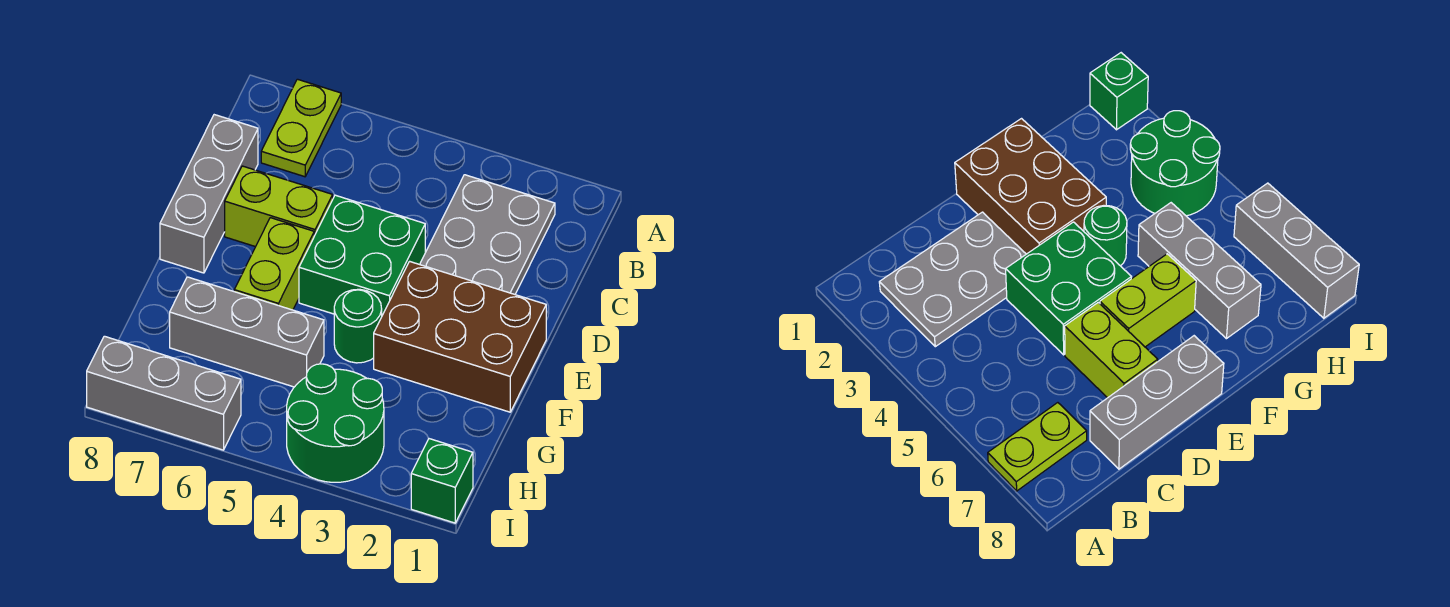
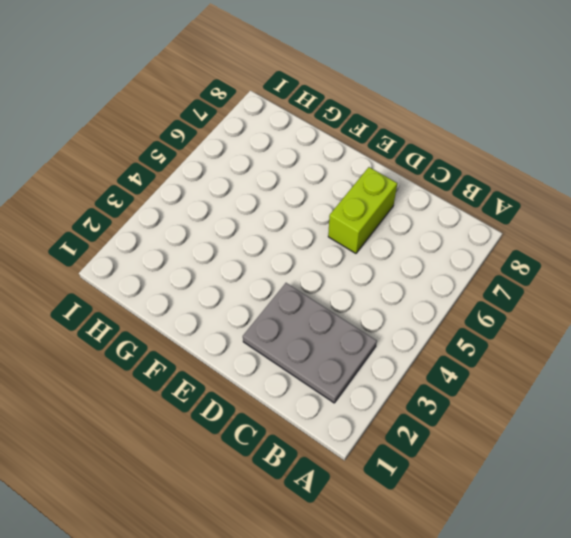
none -> lime 1x2 plate [261,79,341,177]
none -> grey 1x3 brick [160,115,258,273]
none -> green 2x2 brick [299,195,425,315]

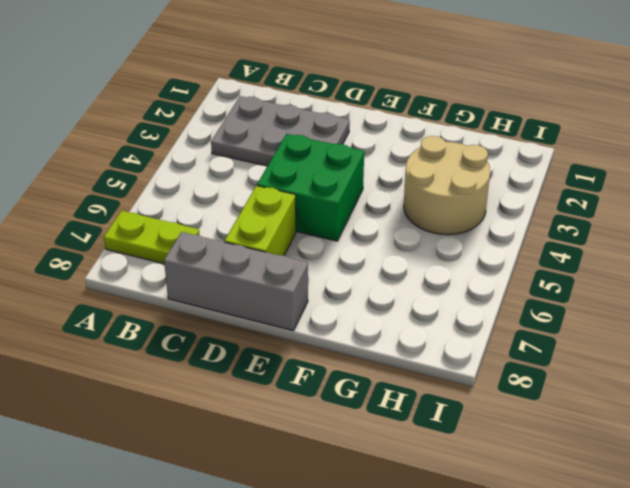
tan 2x2 round brick [404,136,490,235] -> green 2x2 round brick [287,364,384,482]
none -> brown 2x3 brick [374,261,546,412]
none -> lime 1x2 brick [234,218,314,310]
none -> green 1x1 round brick [334,289,382,363]

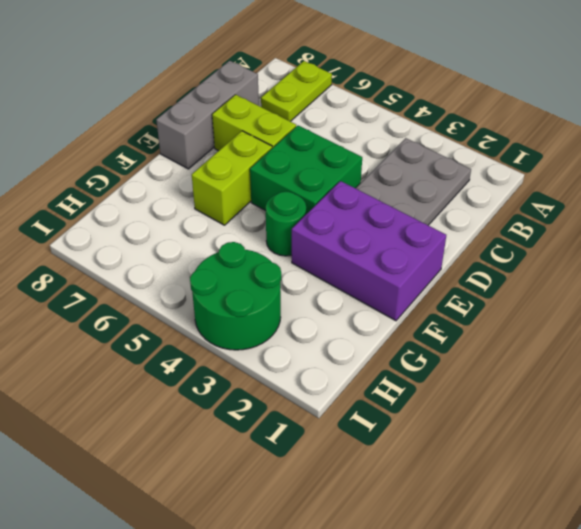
purple 2x3 brick [292,181,446,321] -> brown 2x3 brick [374,261,546,412]
none -> grey 1x3 brick [170,277,324,387]
none -> green 1x1 brick [411,439,473,523]
none -> grey 1x3 brick [87,336,241,450]

